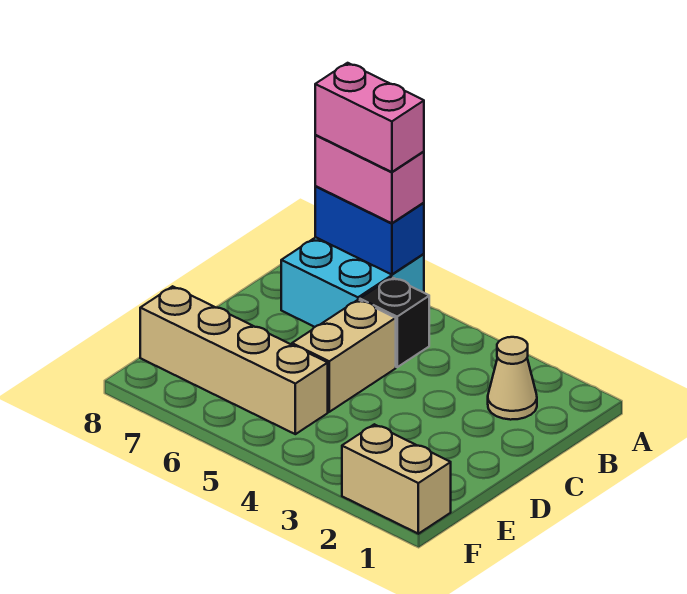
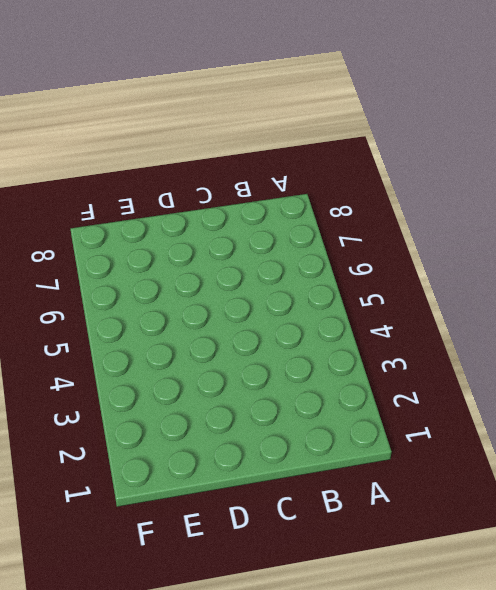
none -> cyan 2x2 brick [281,237,424,327]
none -> tan 1x1 cone [488,337,537,420]

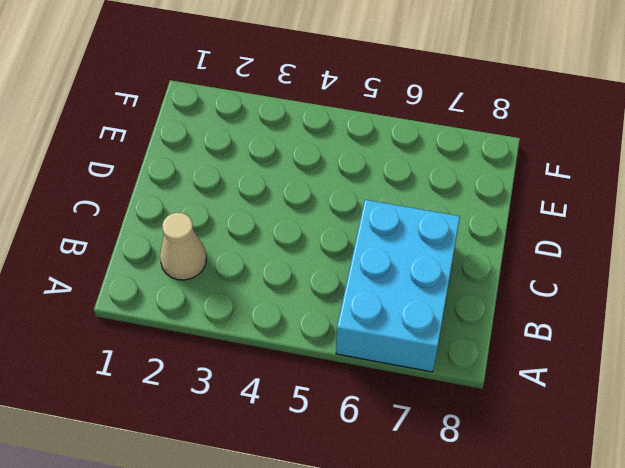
cyan 2x3 brick [336,200,460,372] -> cyan 2x2 brick [281,237,424,327]
none -> black 1x1 brick [360,277,429,367]
none -> tan 1x2 brick [292,300,396,412]

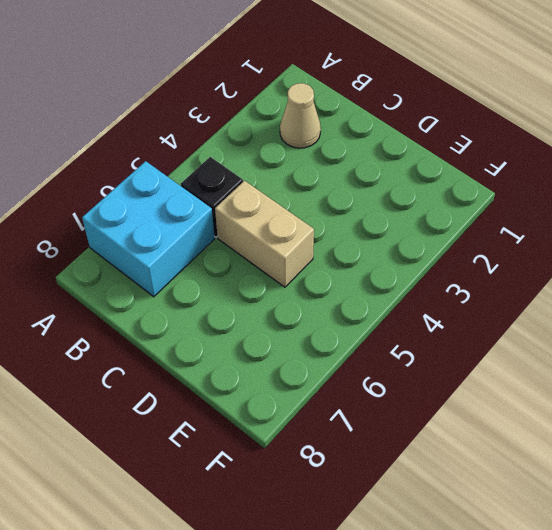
none -> tan 1x4 brick [140,286,328,434]
none -> tan 1x2 brick [342,424,451,534]

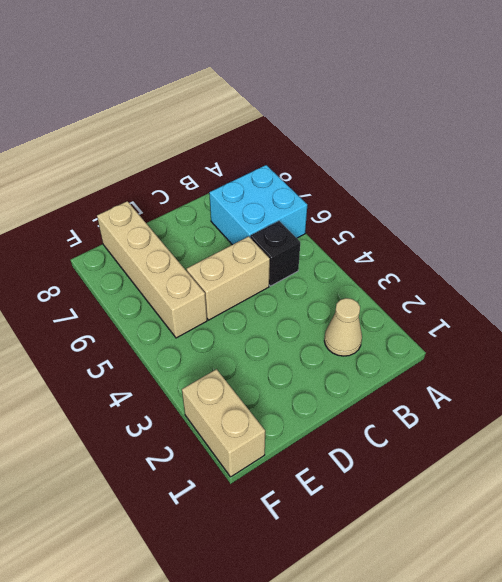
none -> blue 1x2 brick [315,186,424,275]
none -> pink 1x2 brick [315,135,424,223]

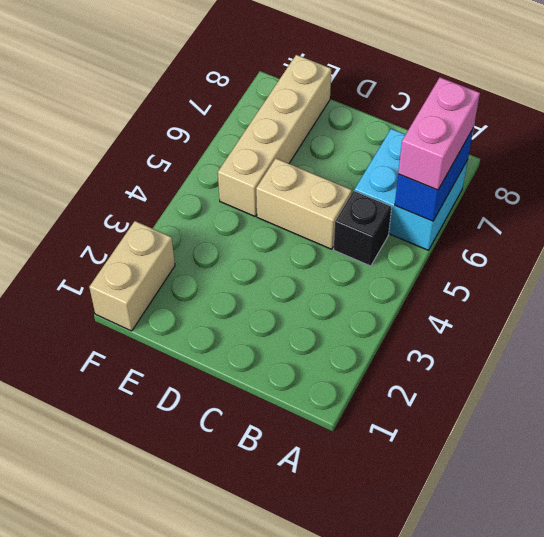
none -> tan 1x1 cone [488,337,537,420]
none -> pink 1x2 brick [315,63,424,172]

